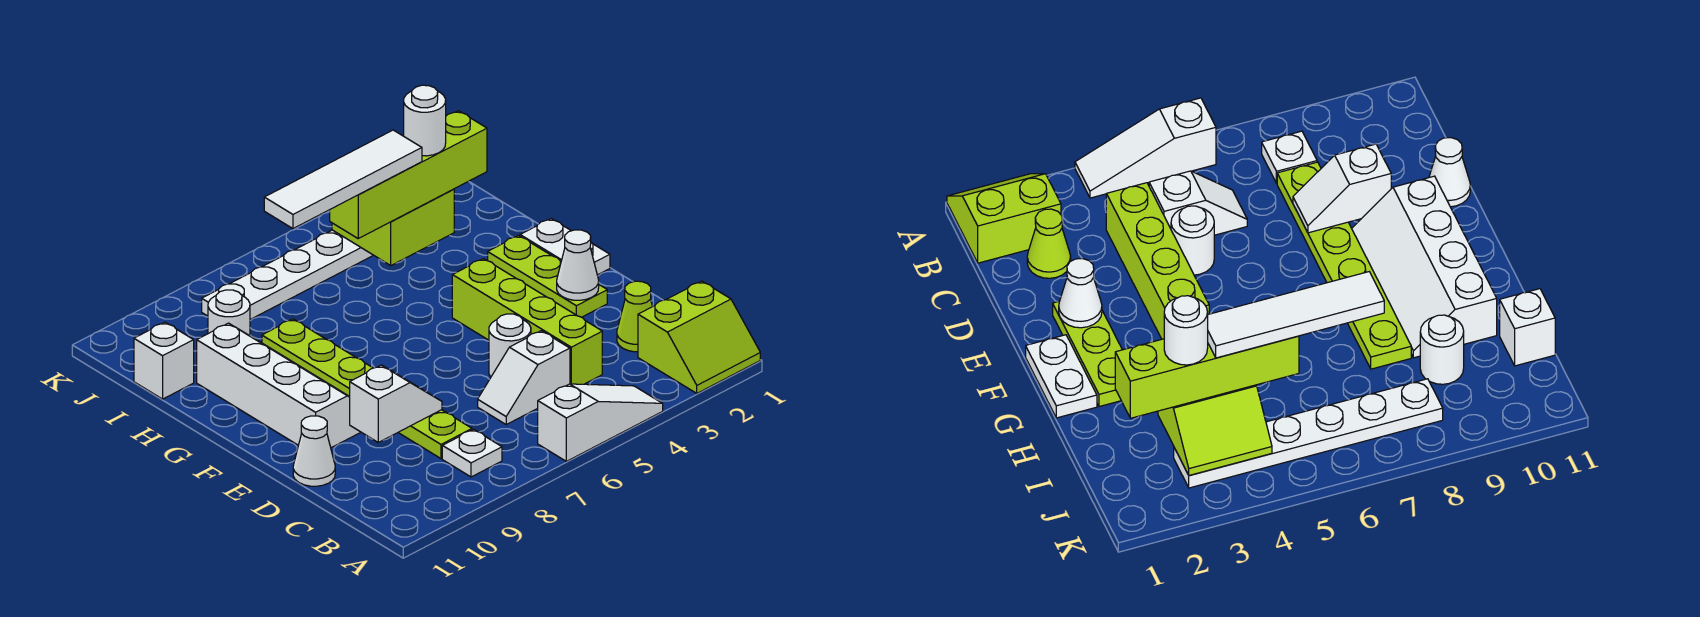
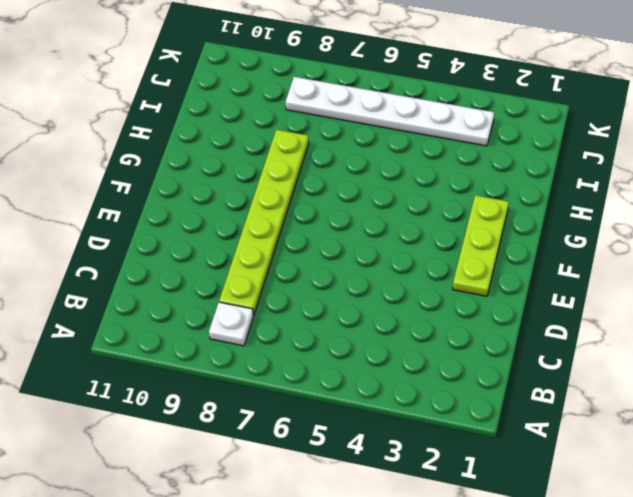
none -> lime 2x2 slope [638,281,760,393]
none -> white 1x3 slope [538,384,663,461]
none -> lime 1x1 cone [617,281,652,352]

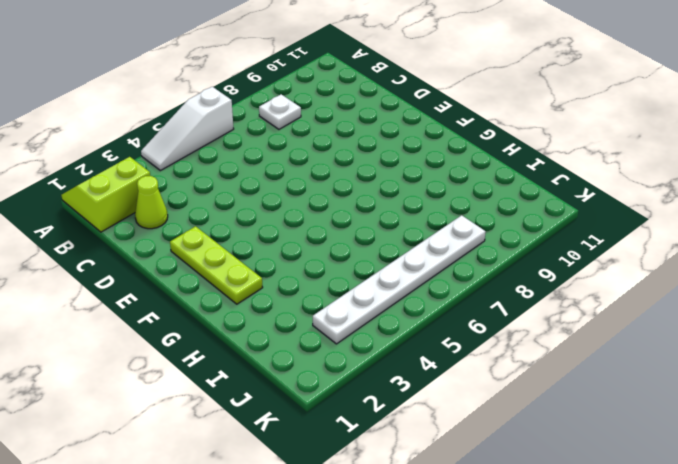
none -> lime 1x4 brick [452,259,602,384]
none -> white 1x2 slope [478,331,570,424]
none -> lime 1x6 plate [262,319,472,459]

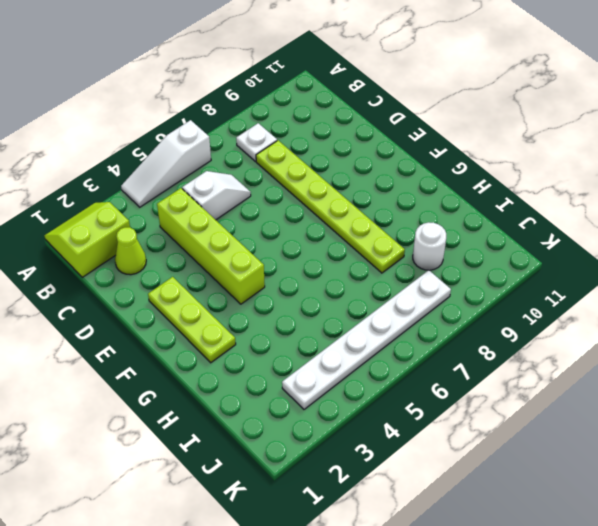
none -> white 1x1 round brick [489,314,531,377]
none -> white 1x1 cone [293,416,335,486]
none -> white 2x4 slope [197,323,361,448]

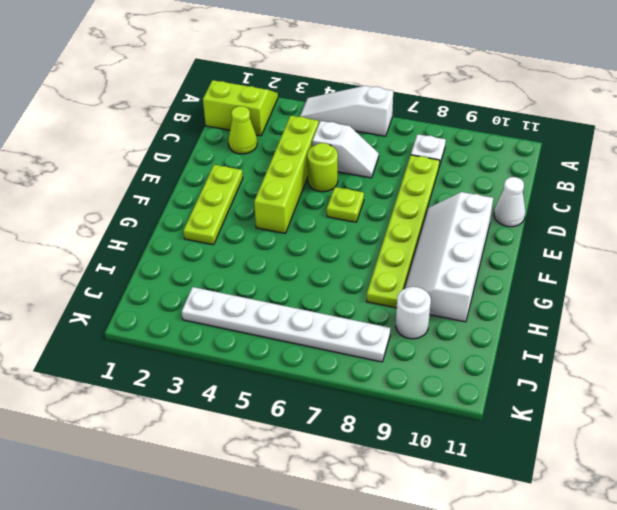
lime 1x1 round brick [307,143,338,192] -> white 1x1 round brick [489,314,531,377]
lime 1x1 plate [327,187,364,222] -> none
none -> white 1x2 plate [520,219,610,275]
none -> white 1x1 brick [134,322,194,399]
none -> white 1x2 slope [350,365,442,442]

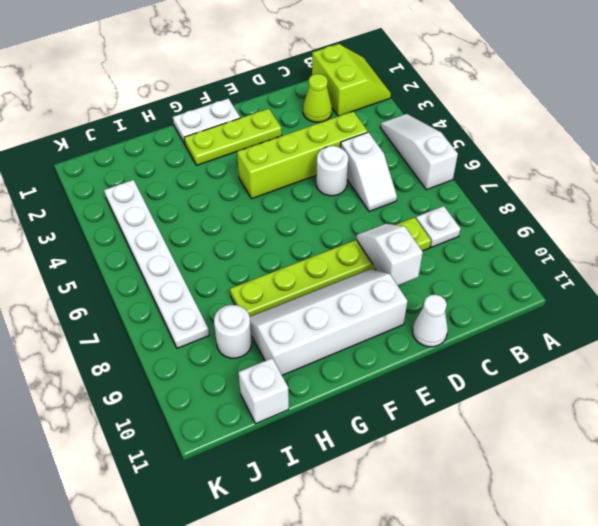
none -> white 1x1 cone [557,230,599,300]
none -> lime 2x2 slope [332,189,454,265]
none -> lime 1x4 brick [330,111,487,238]

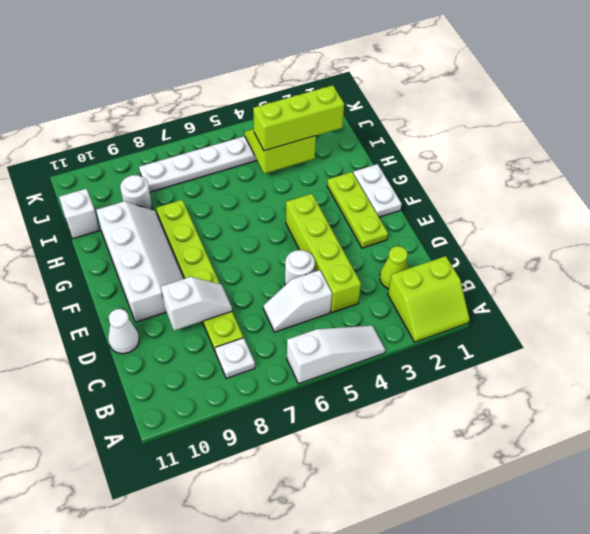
lime 1x3 brick [253,85,344,151] -> lime 1x4 brick [330,111,487,238]
none -> white 1x1 cone [557,230,599,300]
none -> white 1x1 round brick [404,85,446,156]
none -> white 1x4 tile [264,130,422,229]

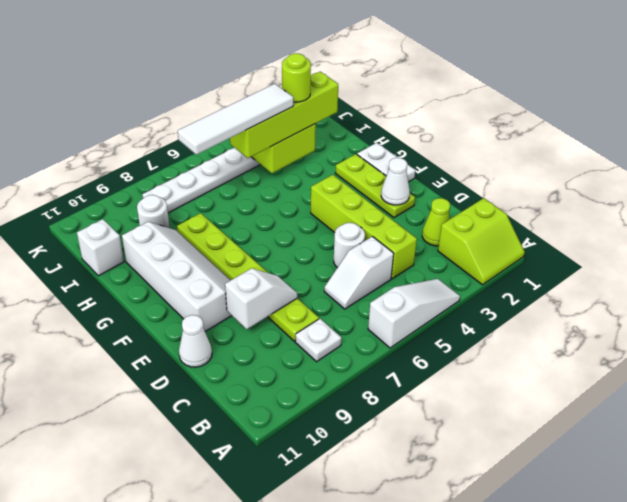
lime 1x1 round brick [282,53,311,102] -> white 1x1 round brick [404,85,446,156]

